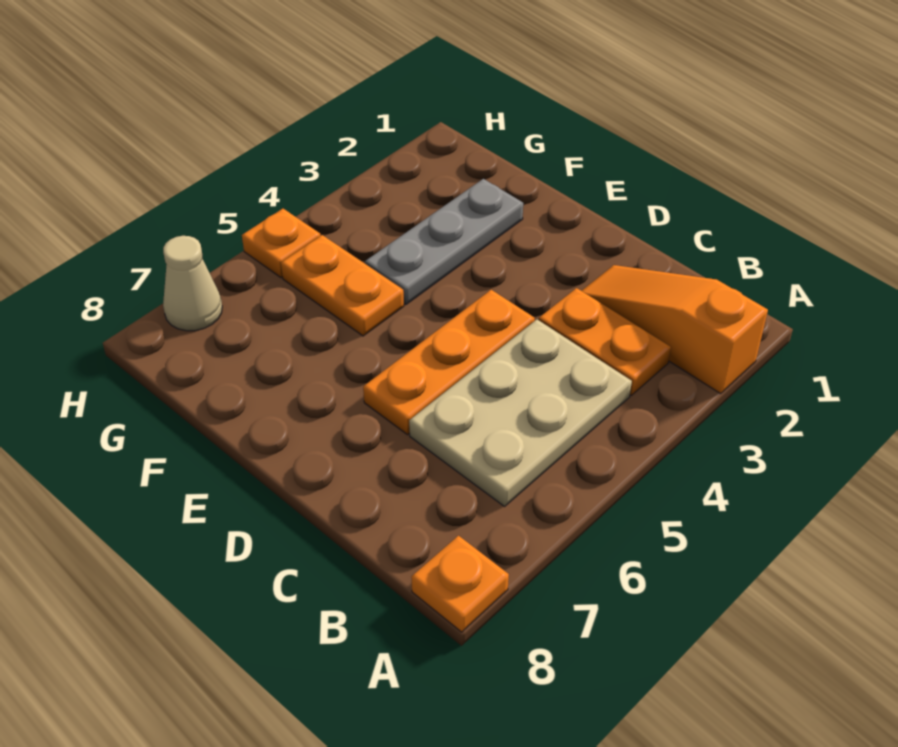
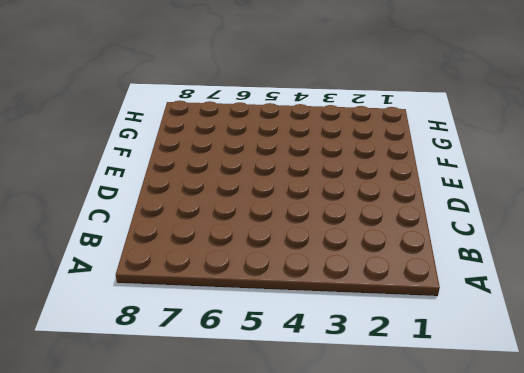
none -> orange 1x3 slope [582,265,768,394]
none -> orange 1x1 plate [411,536,509,632]

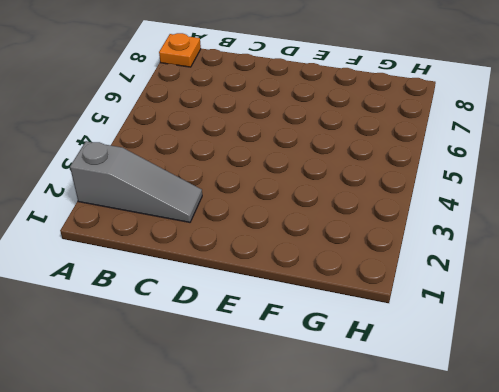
grey 1x3 slope [70,141,202,222] -> orange 1x3 slope [582,265,768,394]
none -> orange 1x2 plate [539,288,671,395]
none -> tan 2x3 plate [409,320,632,506]

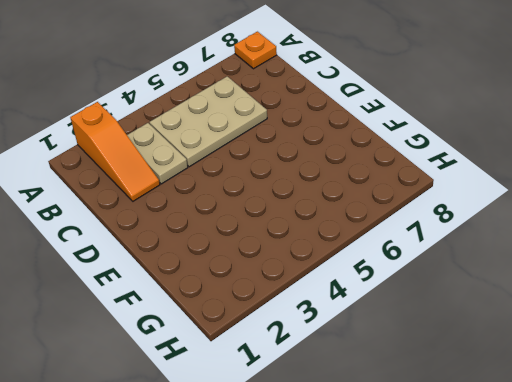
tan 1x2 plate [127,123,188,184] -> orange 1x2 plate [539,288,671,395]
none -> orange 1x3 plate [363,290,535,435]
none -> grey 1x3 plate [365,179,523,305]

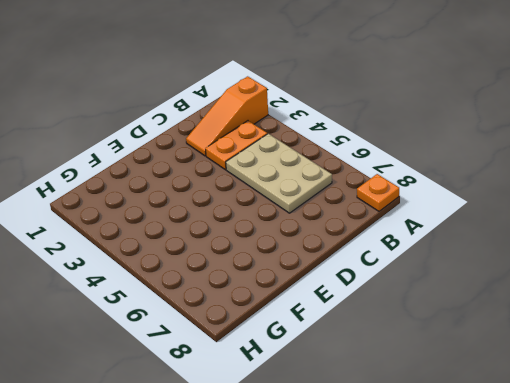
none -> orange 1x3 plate [363,290,535,435]
none -> grey 1x3 plate [365,179,523,305]

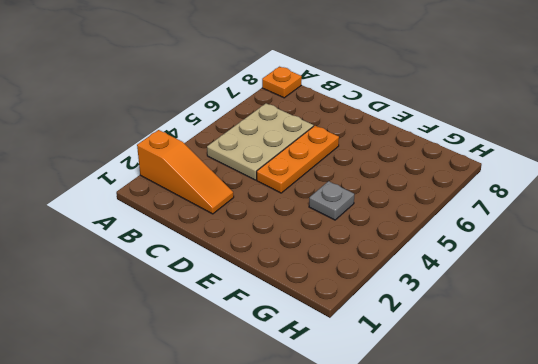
grey 1x1 plate [309,181,354,220] -> grey 1x3 plate [365,179,523,305]
none -> orange 1x2 plate [539,288,671,395]
none -> orange 1x2 plate [281,235,404,336]

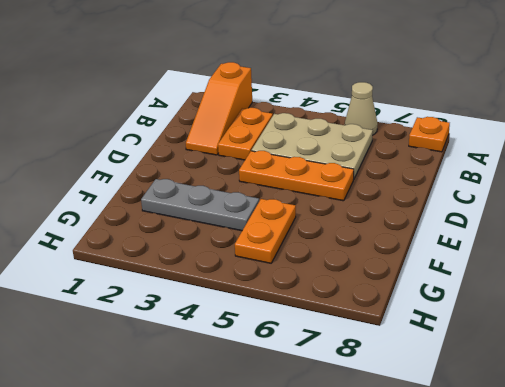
tan 1x1 cone [345,82,378,135] -> tan 1x1 cone moved to [163,236,222,331]
none -> orange 1x1 plate [242,209,321,278]

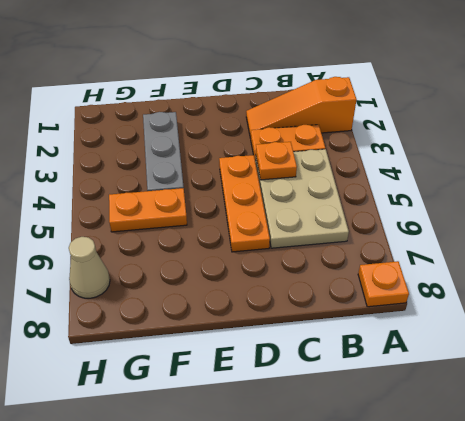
orange 1x1 plate [255,142,297,180] -> orange 1x1 plate moved to [242,209,321,278]

